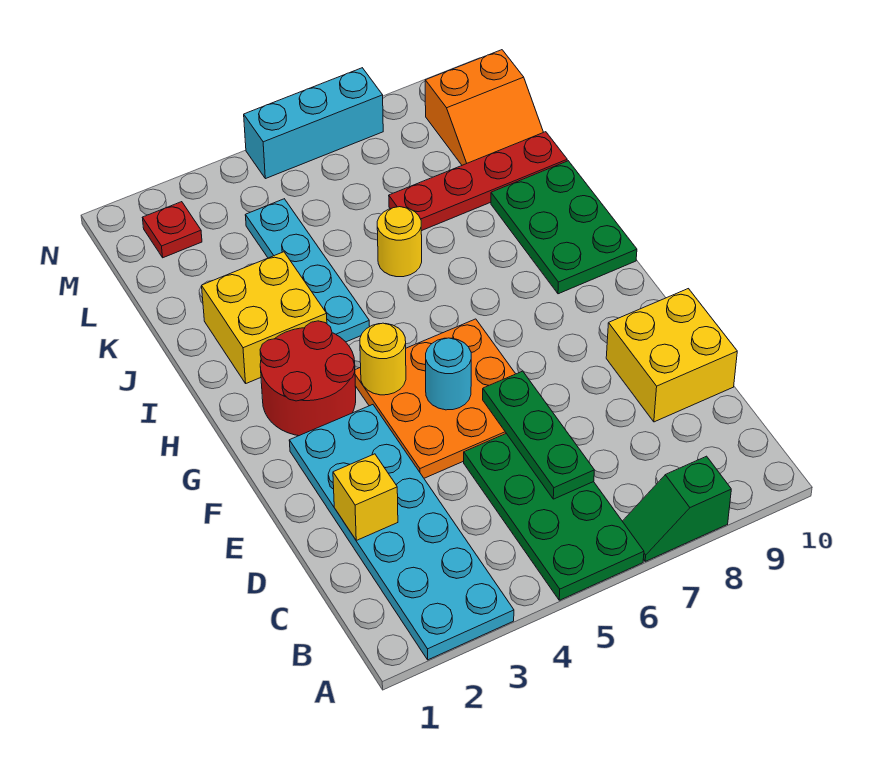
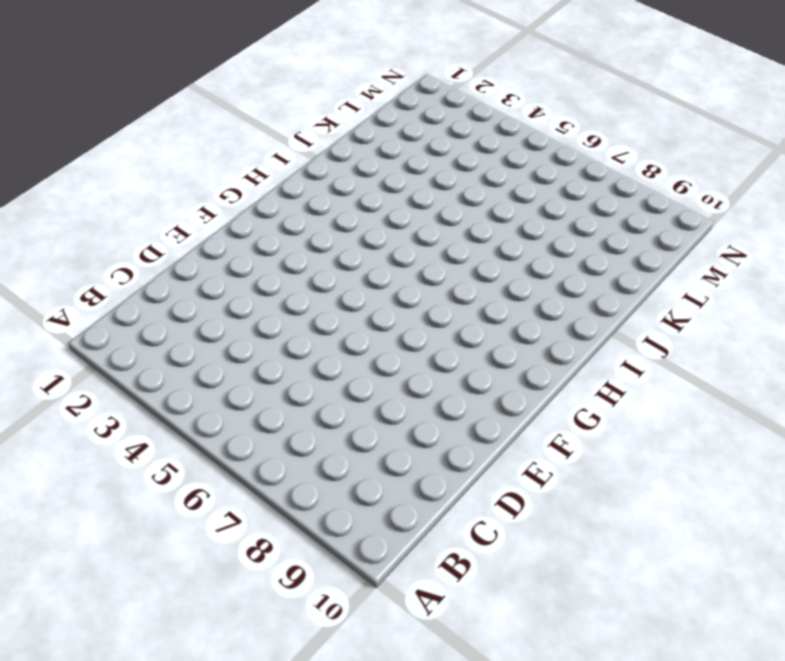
none -> cyan 2x6 plate [289,405,514,660]
none -> green 2x4 plate [464,433,644,600]
none -> green 1x2 slope [623,456,731,561]

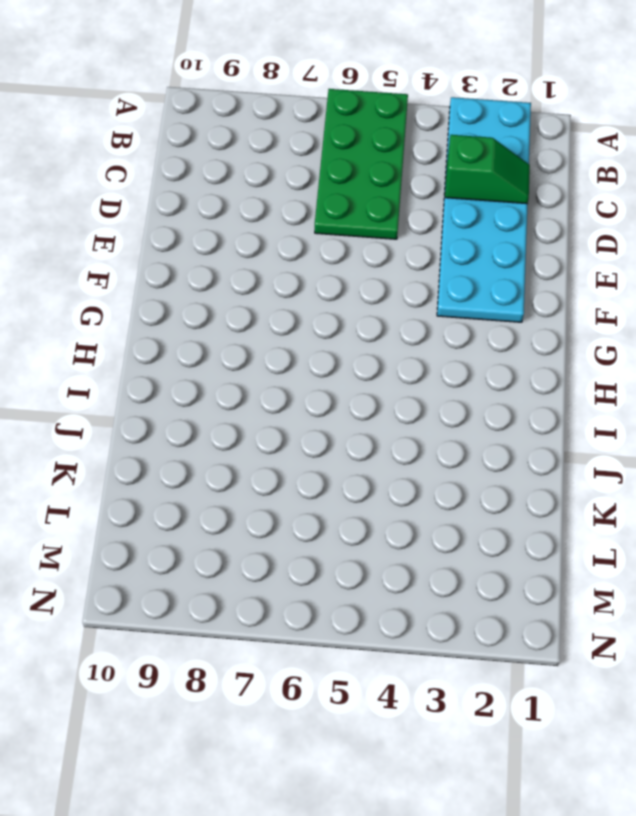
green 1x2 slope [445,135,530,204] -> green 1x2 slope moved to [623,456,731,561]
none -> yellow 2x2 brick [606,289,737,422]
none -> orange 3x3 plate [355,319,515,478]
none -> red 2x2 round brick [260,321,356,436]

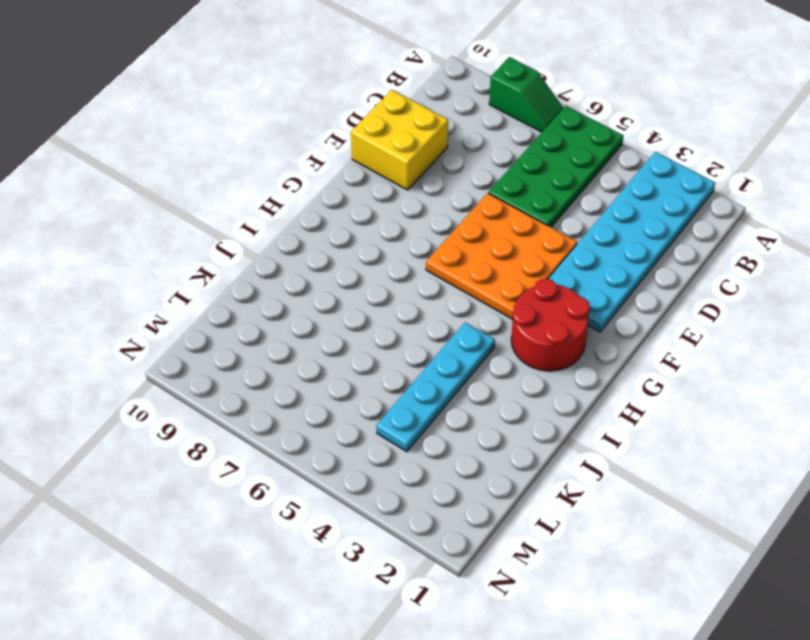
none -> green 2x3 plate [491,161,637,294]
none -> yellow 2x2 brick [202,252,327,383]
none -> yellow 1x1 round brick [377,207,422,277]

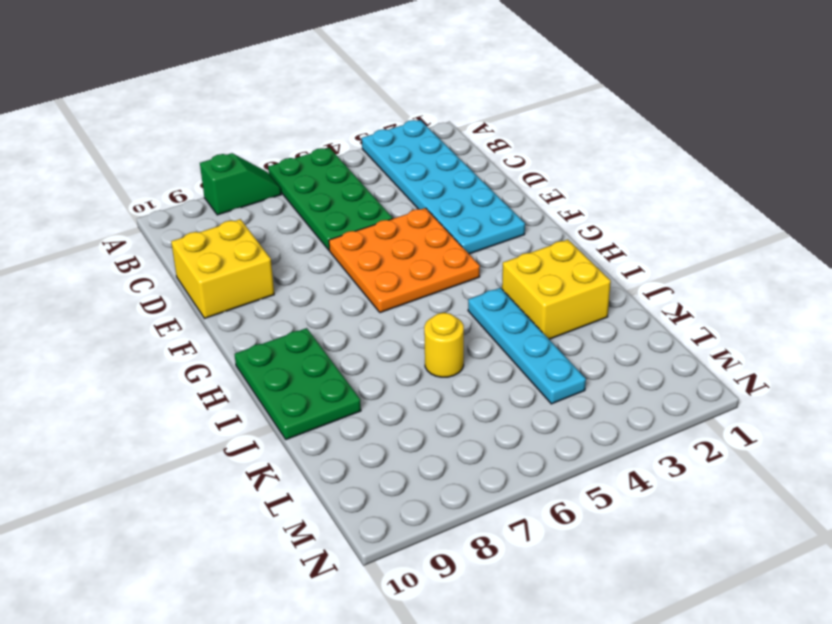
none -> red 2x2 round brick [260,321,356,436]
none -> red 1x4 plate [389,132,567,231]
none -> orange 2x2 slope [425,50,543,165]

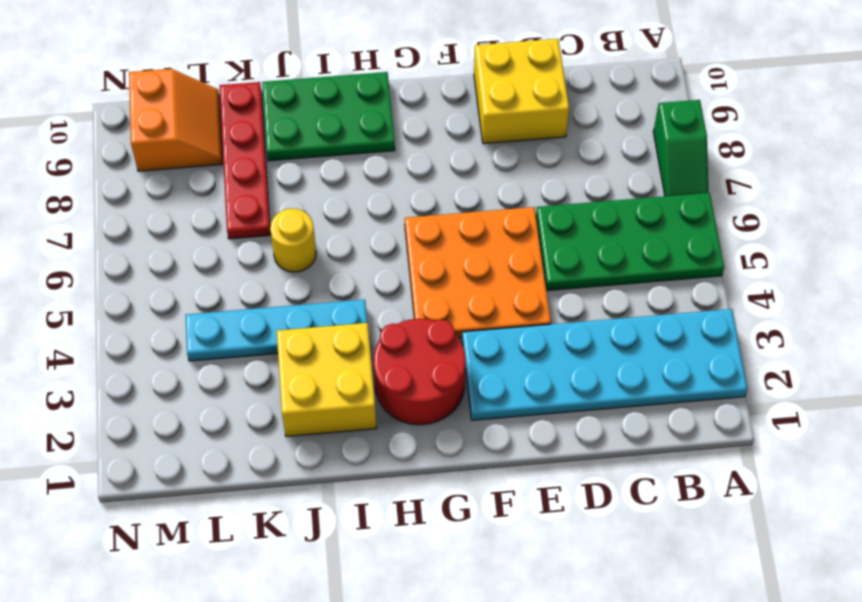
none -> red 1x1 plate [142,202,202,258]
none -> cyan 1x3 brick [244,68,383,179]
none -> green 1x3 plate [483,371,594,499]

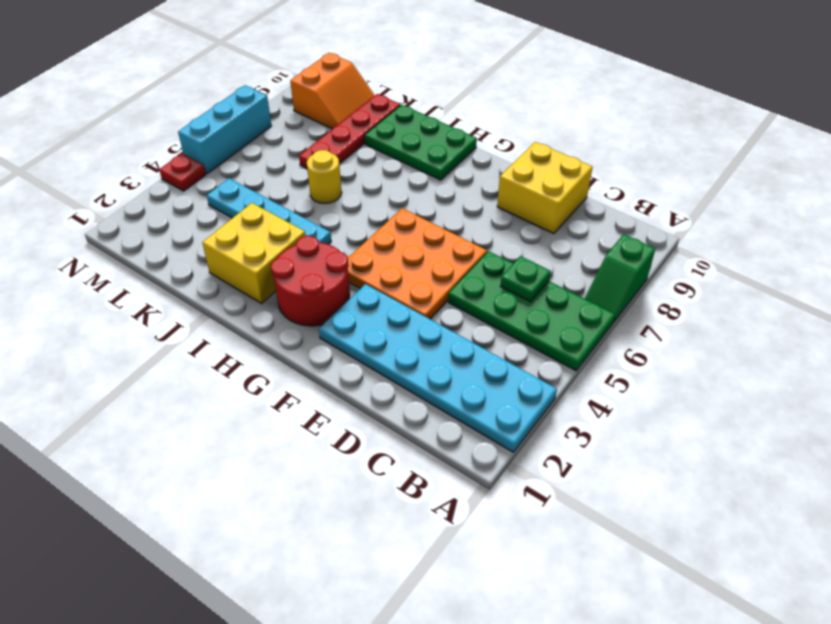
green 1x1 plate [501,256,551,302] -> green 1x3 plate [483,371,594,499]
red 1x1 plate [159,153,206,191] -> red 1x1 plate moved to [142,202,202,258]
none -> yellow 1x1 brick [333,454,398,540]
none -> cyan 1x1 round brick [426,338,471,410]
none -> yellow 1x1 round brick [360,323,406,395]

